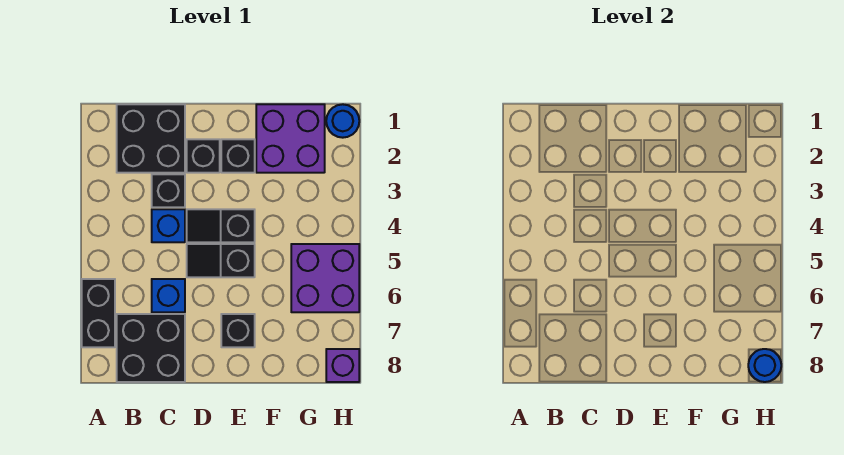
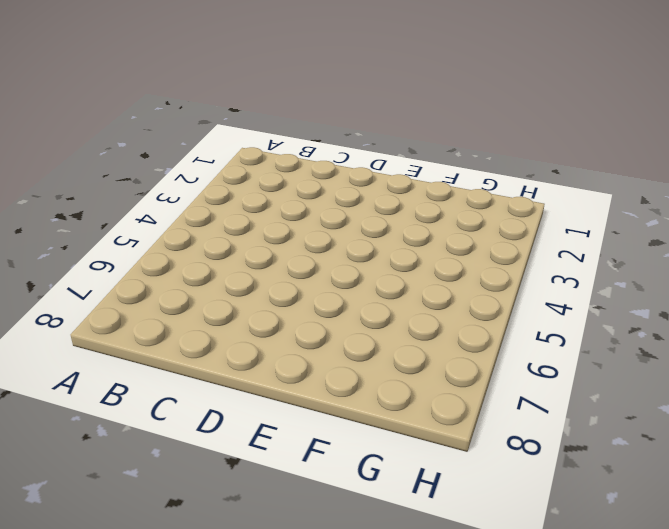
none -> black 1x2 brick [82,279,115,347]
none -> black 2x2 brick [117,104,185,173]
none -> black 2x2 brick [117,314,185,382]

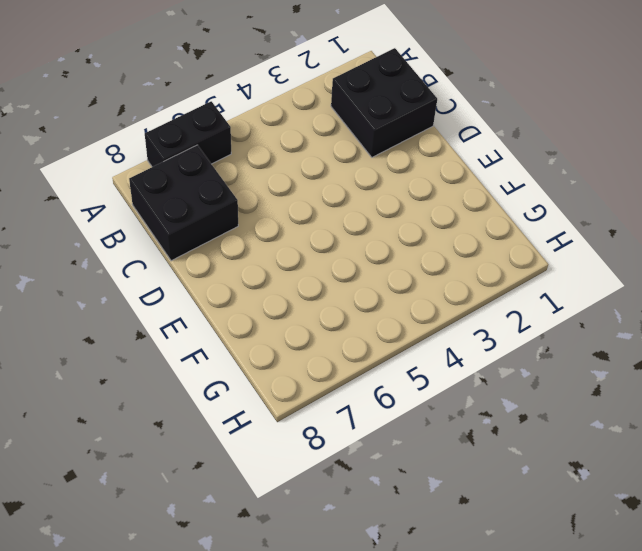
none -> black 1x1 brick [152,174,185,207]
none -> blue 1x1 brick [152,209,185,242]
none -> blue 1x1 brick [152,279,185,312]

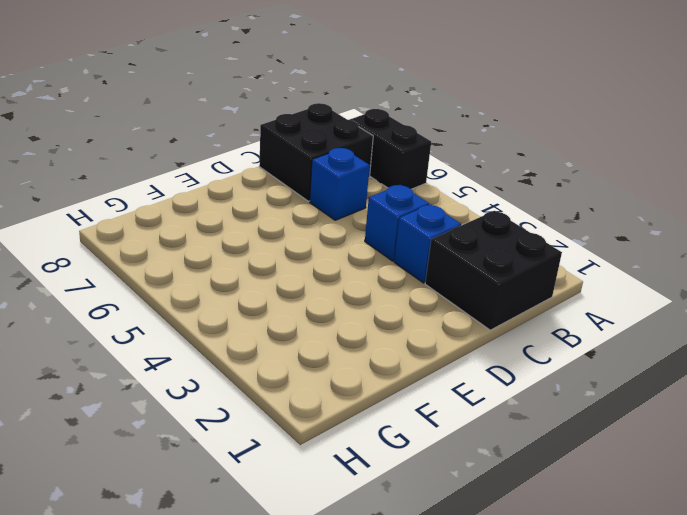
blue 1x1 brick [394,204,461,283] -> black 1x1 brick [152,174,185,207]
none -> black 1x1 brick [187,139,220,173]
none -> black 1x2 slope [187,209,255,242]
none -> black 1x2 slope [187,244,255,277]

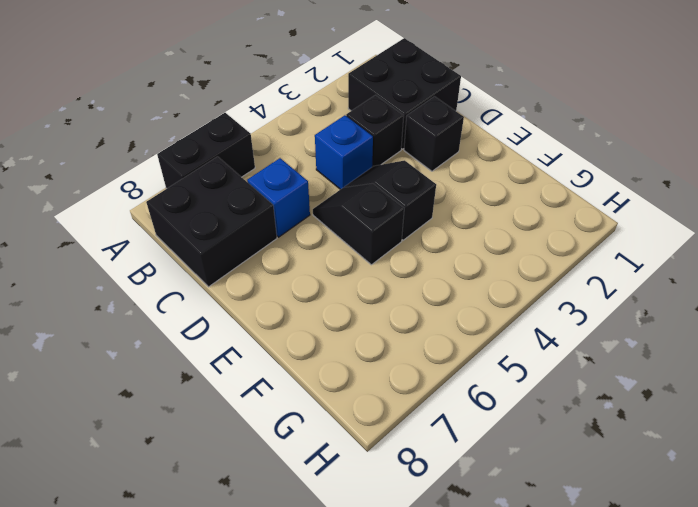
none -> black 1x1 brick [221,139,255,173]
none -> black 1x1 brick [221,314,255,347]
none -> purple 2x2 brick [256,104,325,173]

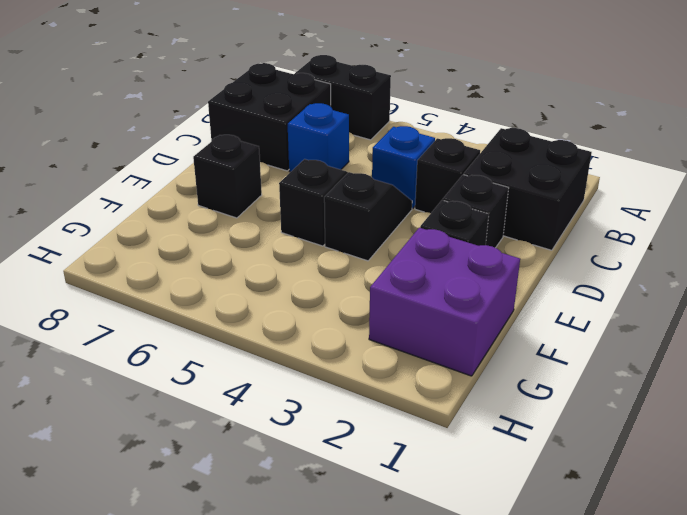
none -> purple 2x2 brick [291,244,359,312]
none -> blue 1x1 round brick [326,104,359,138]
none -> purple 1x1 brick [326,349,359,382]

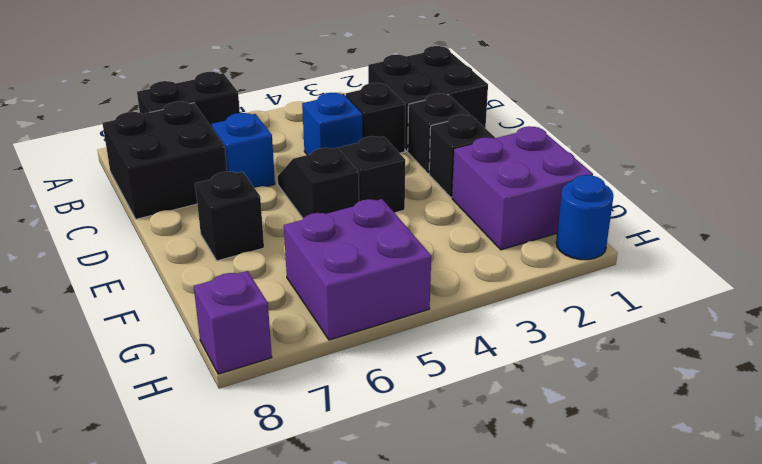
none -> blue 1x1 round brick [748,349,781,382]

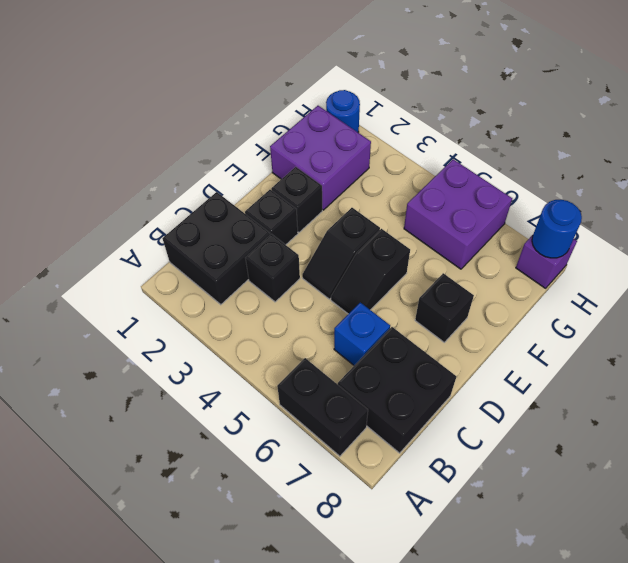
none -> blue 1x1 brick [152,209,185,242]

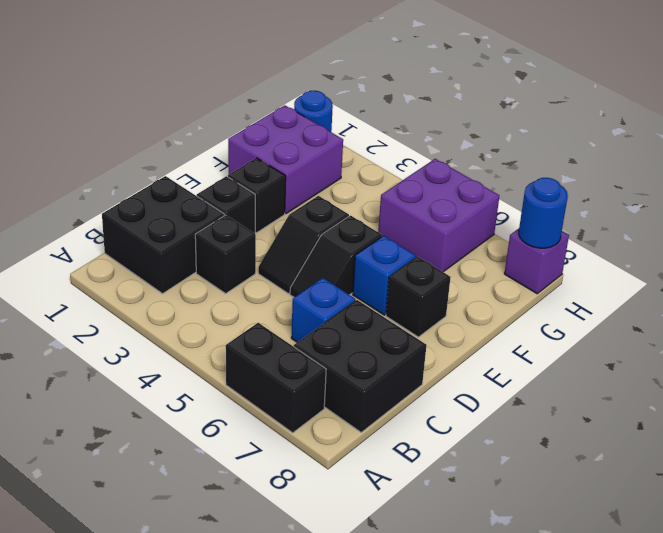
blue 1x1 brick [353,236,416,315] -> blue 1x1 brick moved to [152,209,185,242]

